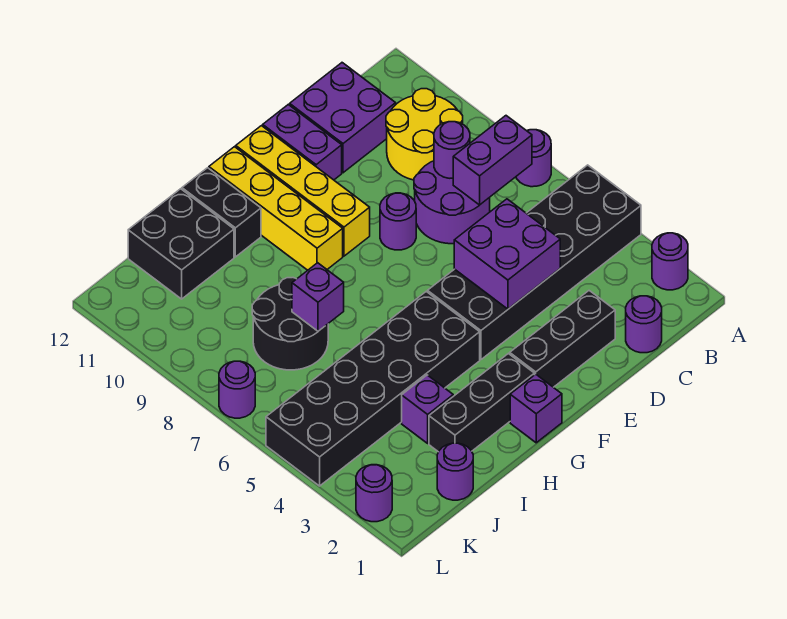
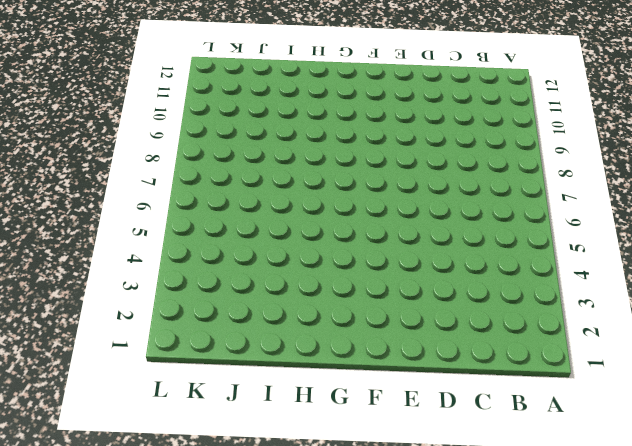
none -> purple 1x1 round brick [652,233,688,290]
none -> black 2x6 brick [428,165,641,360]
none -> purple 1x1 round brick [516,130,551,187]

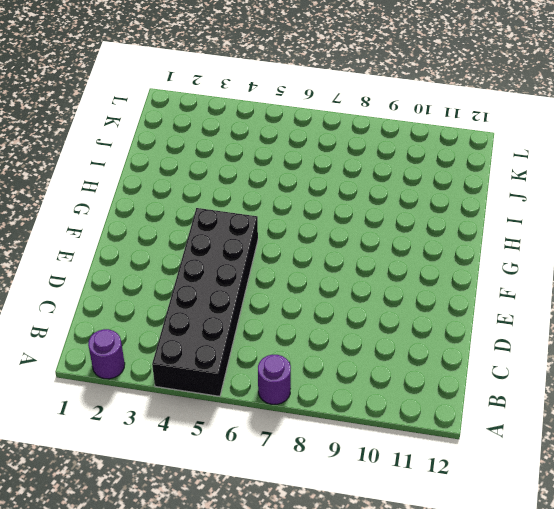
none -> yellow 2x2 round brick [386,89,463,180]
none -> purple 1x1 round brick [626,296,662,353]
none -> purple 2x2 round brick [414,161,490,244]

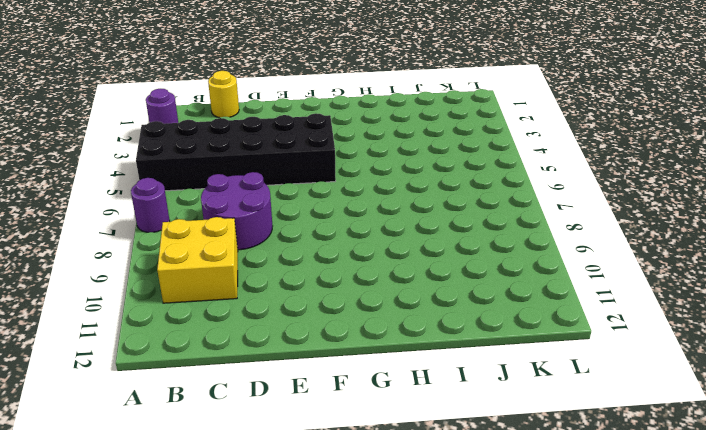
yellow 2x2 brick [157,217,238,303] -> yellow 2x2 round brick [386,89,463,180]
yellow 1x1 round brick [208,71,239,118] -> purple 1x1 round brick [626,296,662,353]
none -> purple 2x2 brick [290,63,396,173]
none -> black 1x3 brick [510,291,615,387]
none -> purple 1x1 round brick [380,193,416,250]

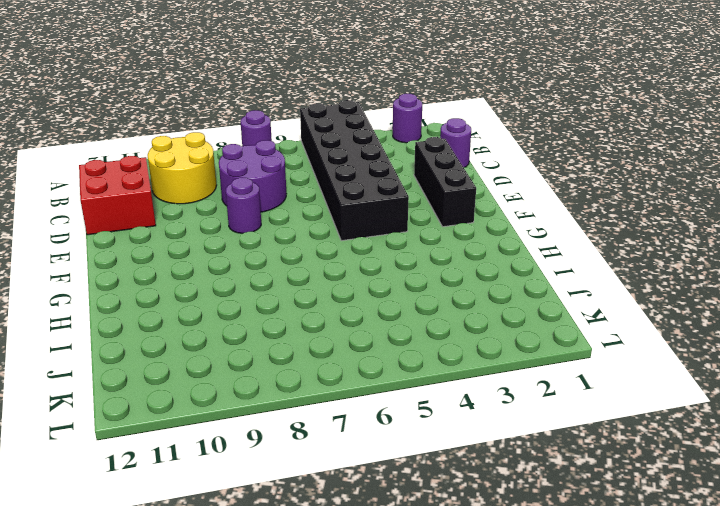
red 2x2 brick [79,156,156,235] -> purple 2x2 brick [290,63,396,173]
none -> purple 1x2 brick [263,105,342,180]
none -> yellow 1x4 brick [236,126,370,256]
none -> purple 1x1 brick [510,374,562,443]

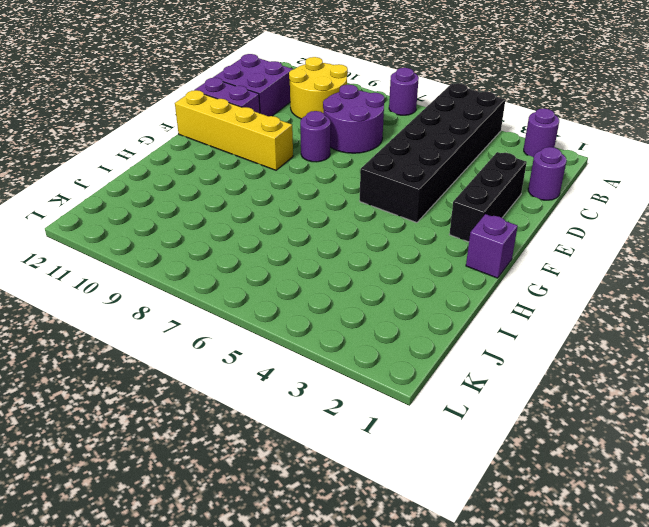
none -> black 1x3 brick [429,354,534,452]
none -> black 2x6 brick [266,292,480,486]
none -> yellow 1x4 brick [209,147,343,270]

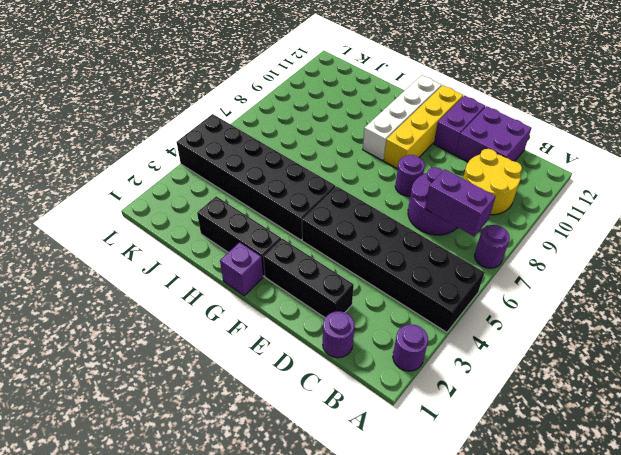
white 1x4 brick [363,75,441,160] -> yellow 1x4 brick [209,147,343,270]
none -> black 1x2 brick [182,168,261,257]
none -> purple 1x1 brick [402,375,453,443]
none -> black 2x2 round brick [252,278,328,370]

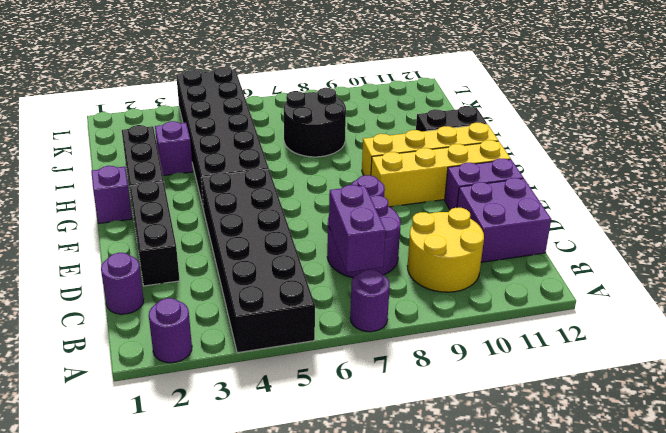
none -> black 2x2 brick [128,189,234,299]
none -> purple 1x1 round brick [437,443,473,500]
none -> purple 1x1 round brick [356,465,392,522]

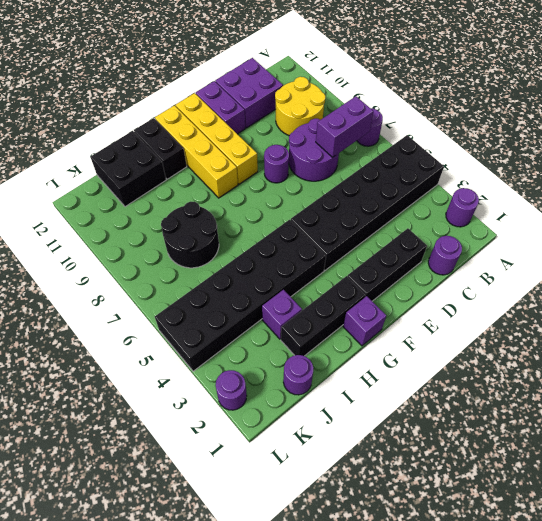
none -> purple 1x1 round brick [219,361,255,418]
none -> purple 1x1 round brick [434,122,470,178]
none -> purple 2x2 brick [454,199,560,309]

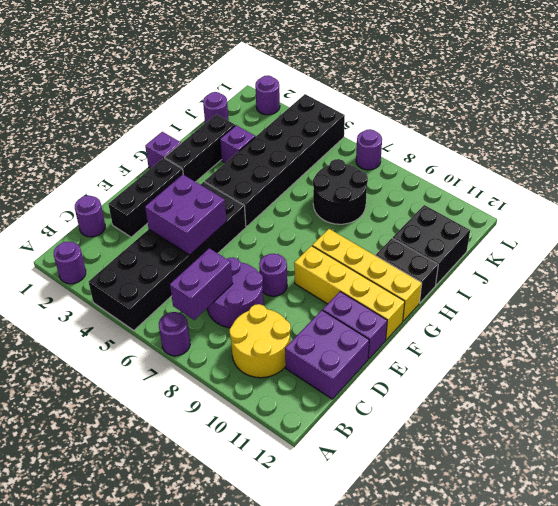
none -> purple 1x1 round brick [434,122,470,178]
none -> purple 1x1 brick [292,263,344,331]

